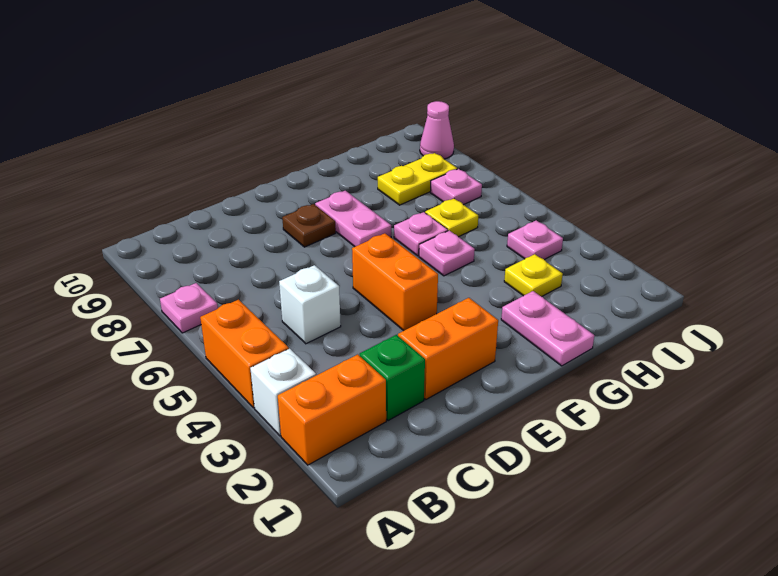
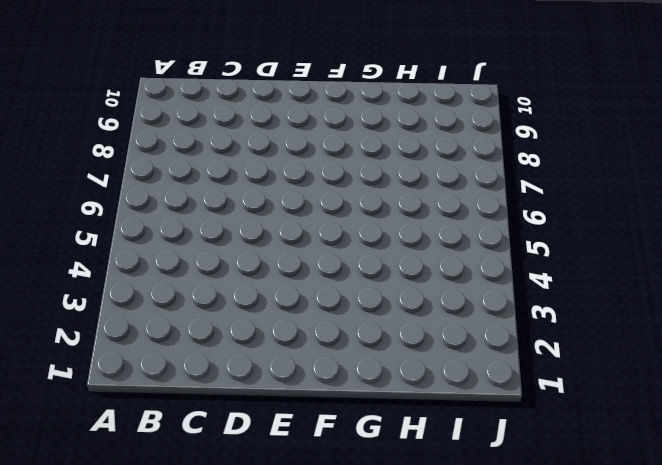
none -> orange 1x2 brick [278,354,386,465]
none -> white 1x1 brick [250,349,316,436]
none -> orange 1x2 brick [200,300,289,408]

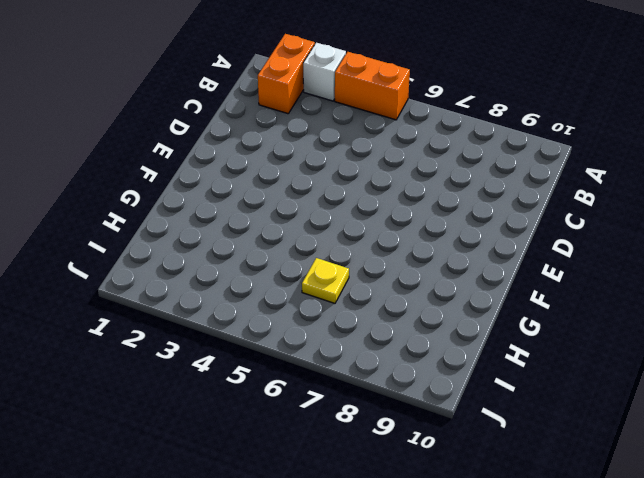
none -> pink 1x1 plate [160,283,218,333]
none -> green 1x1 brick [360,335,425,421]
none -> white 1x1 brick [279,265,341,344]

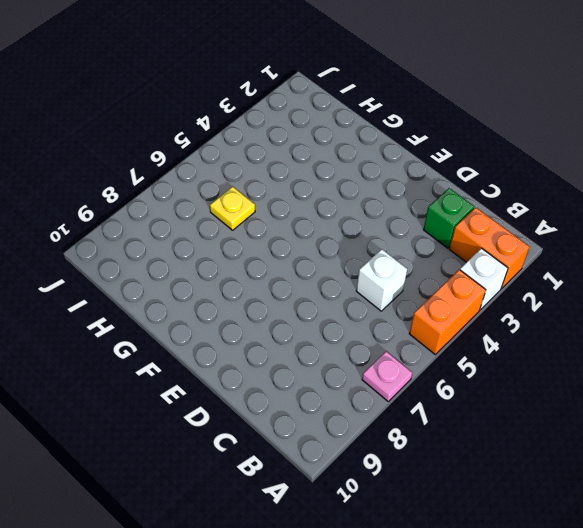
none -> orange 1x2 brick [398,298,498,399]
none -> orange 1x2 brick [352,233,438,331]
none -> brown 1x1 plate [282,204,336,247]

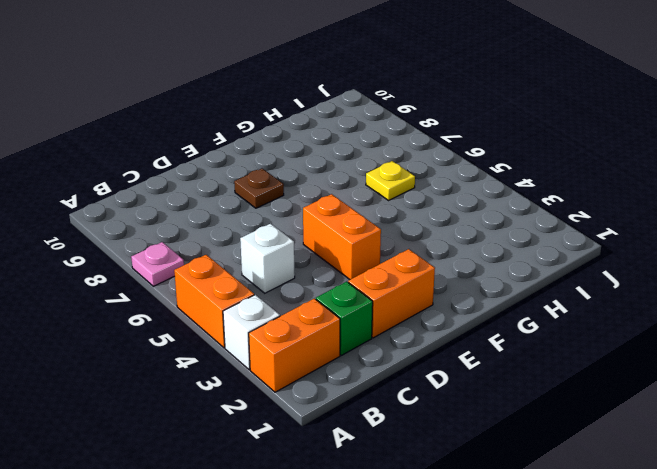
none -> pink 1x2 plate [315,191,391,247]
none -> pink 1x2 plate [501,291,594,366]
none -> pink 1x1 plate [419,230,475,276]

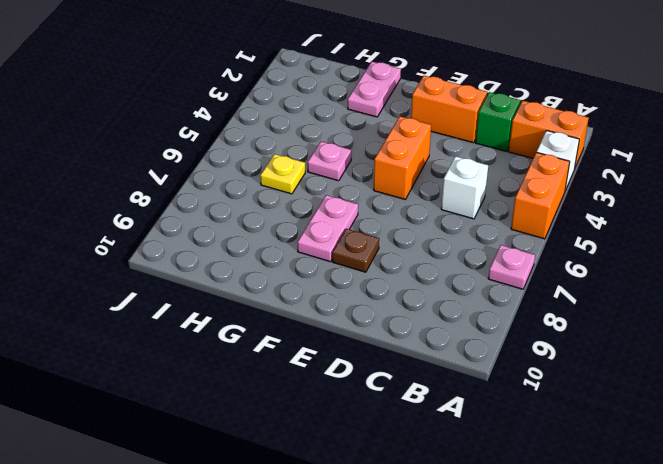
none -> pink 1x1 plate [394,212,448,256]
none -> yellow 1x1 plate [504,254,563,296]
none -> yellow 1x2 plate [378,153,457,205]

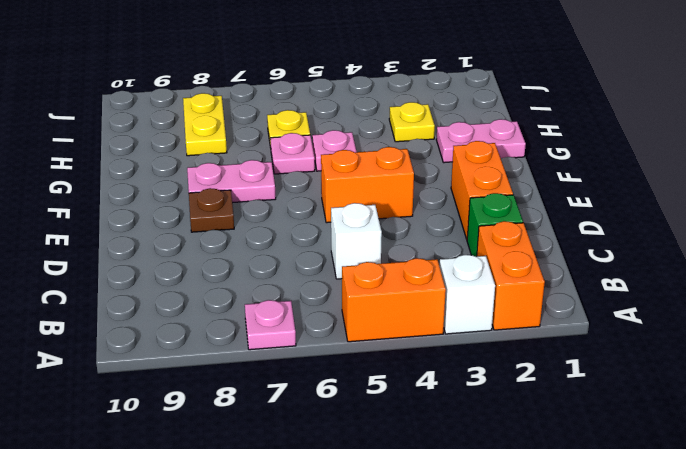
none -> pink 1x1 plate [507,220,563,260]
none -> pink 1x1 plate [430,169,482,205]
none -> pink 1x1 cone [420,101,454,159]

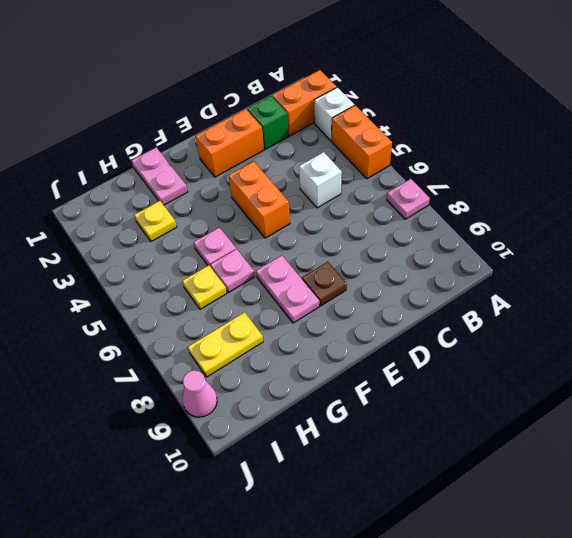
none -> pink 1x1 plate [507,220,563,260]
none -> pink 1x1 plate [430,169,482,205]

